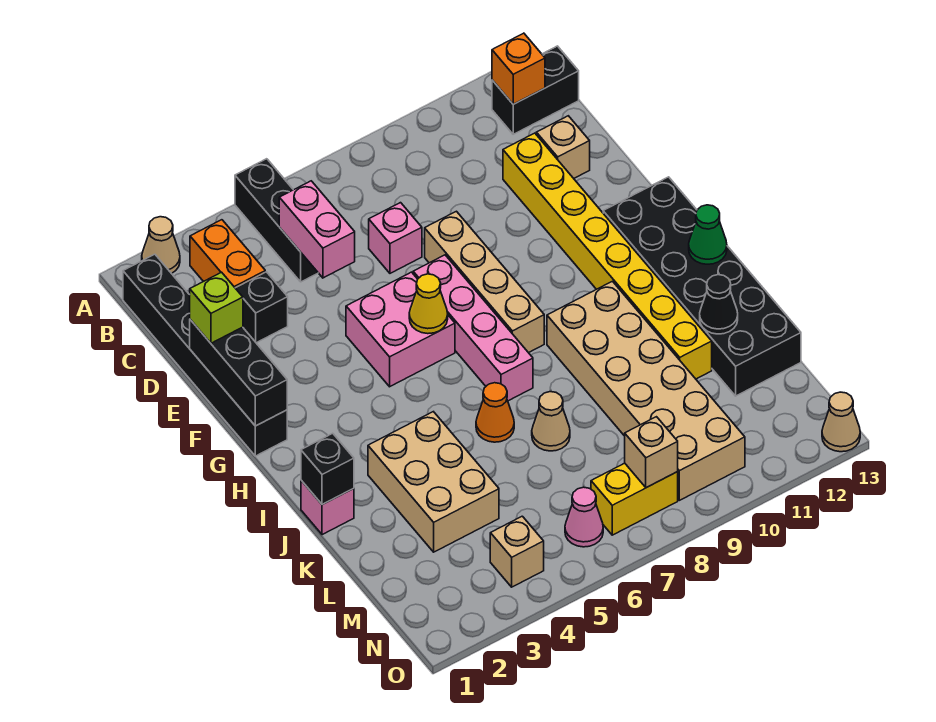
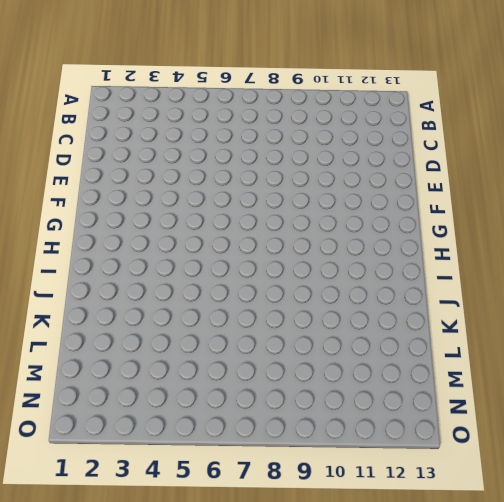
none -> tan 1x1 cone [142,217,180,274]
none -> black 1x3 brick [235,159,318,282]
none -> black 1x6 brick [123,254,287,456]
none -> orange 1x2 brick [190,220,265,288]

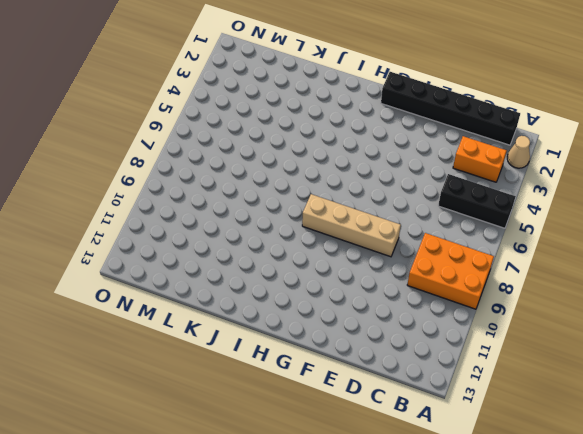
orange 2x3 brick [407,233,494,309] -> none
none -> black 1x2 brick [492,46,579,134]
none -> black 1x1 brick [236,272,288,343]
none -> pink 1x1 brick [369,203,422,273]
none -> yellow 1x8 brick [503,133,712,379]

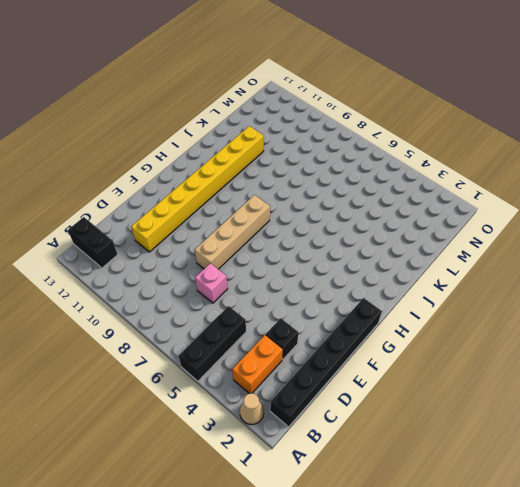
none -> tan 1x1 brick [536,116,590,178]
none -> pink 2x2 brick [346,272,455,387]
none -> pink 1x4 brick [413,255,533,401]
none -> black 2x6 brick [603,177,801,396]

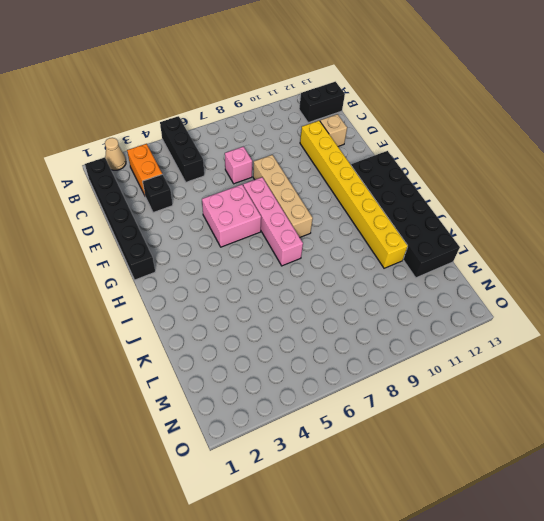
none -> tan 2x6 brick [547,281,745,500]
none -> pink 1x1 brick [301,480,354,535]
none -> tan 2x3 brick [368,412,499,552]
none -> orange 1x1 cone [476,383,514,442]

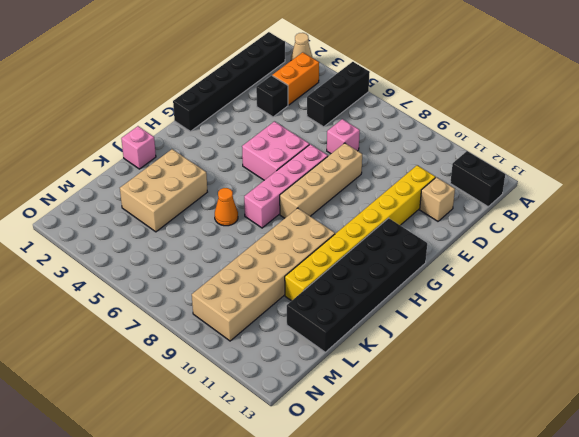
none -> tan 1x1 cone [532,392,570,451]
none -> tan 1x1 brick [490,516,544,587]
none -> pink 1x1 cone [565,487,603,547]
none -> yellow 1x2 brick [591,463,678,535]

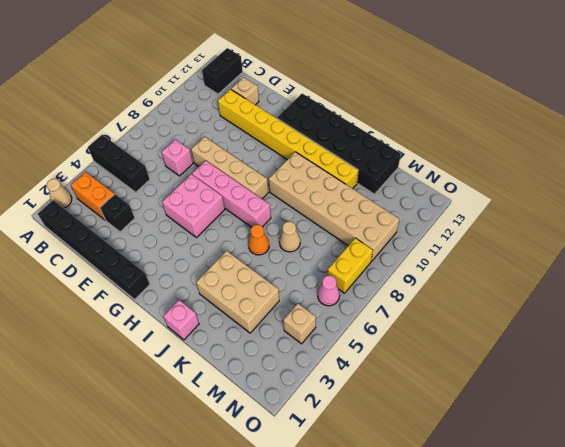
none -> tan 1x1 cone [822,392,860,452]
none -> orange 1x1 brick [492,33,545,104]
none -> pink 1x2 brick [279,181,355,278]
none -> black 1x3 brick [190,320,287,426]

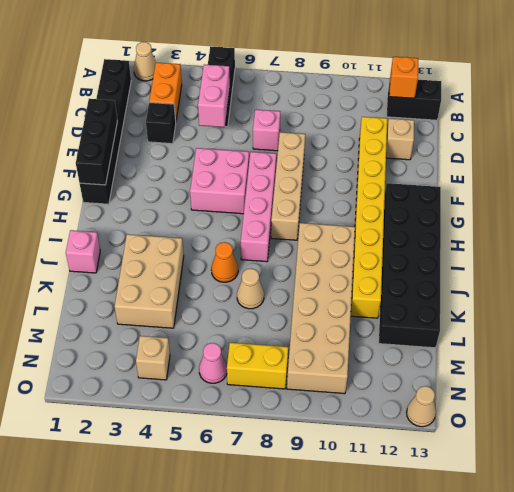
none -> yellow 1x1 cone [409,274,448,334]
none -> green 1x1 cone [689,205,727,264]
none -> black 1x1 brick [301,433,354,505]
none -> black 1x1 cone [700,275,738,334]

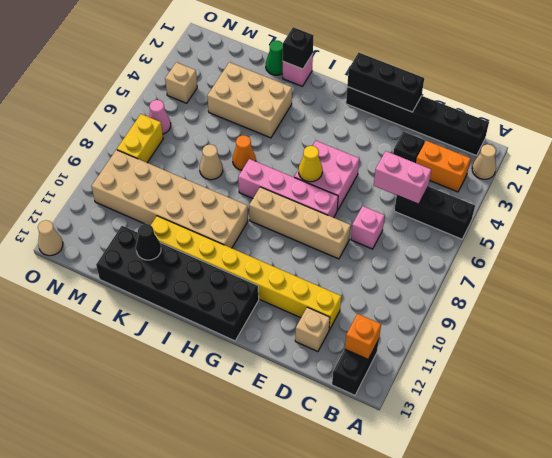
green 1x1 cone [266,40,283,75] -> green 1x1 cone moved to [689,205,727,264]
none -> tan 1x1 brick [625,417,678,488]
none -> lime 1x1 brick [190,272,243,343]

